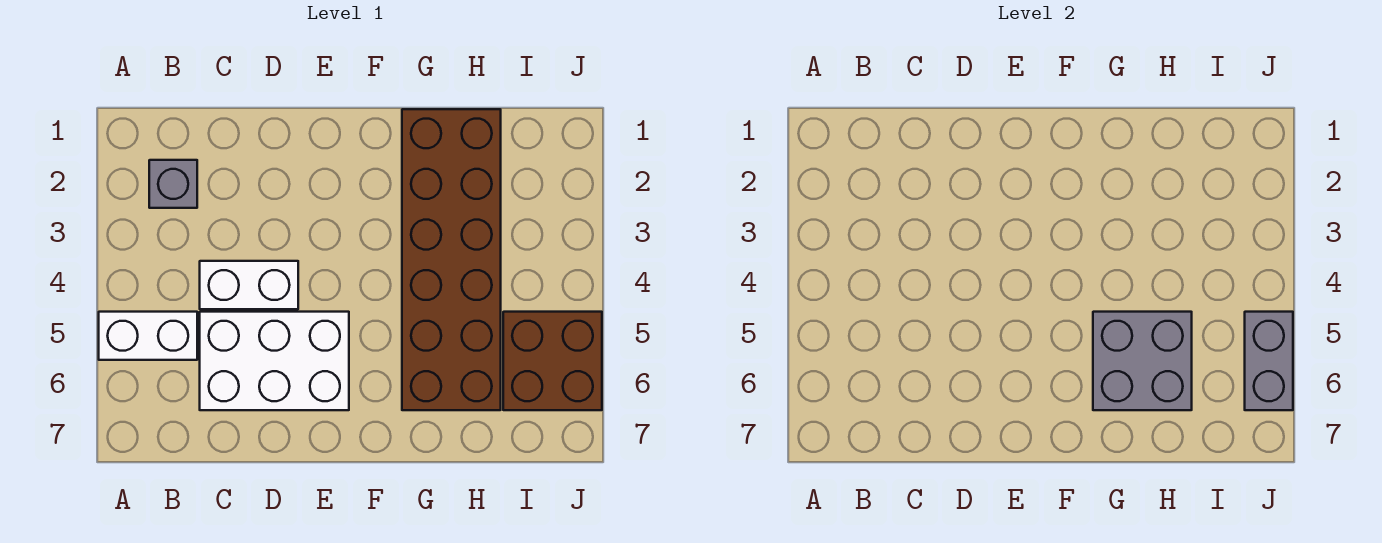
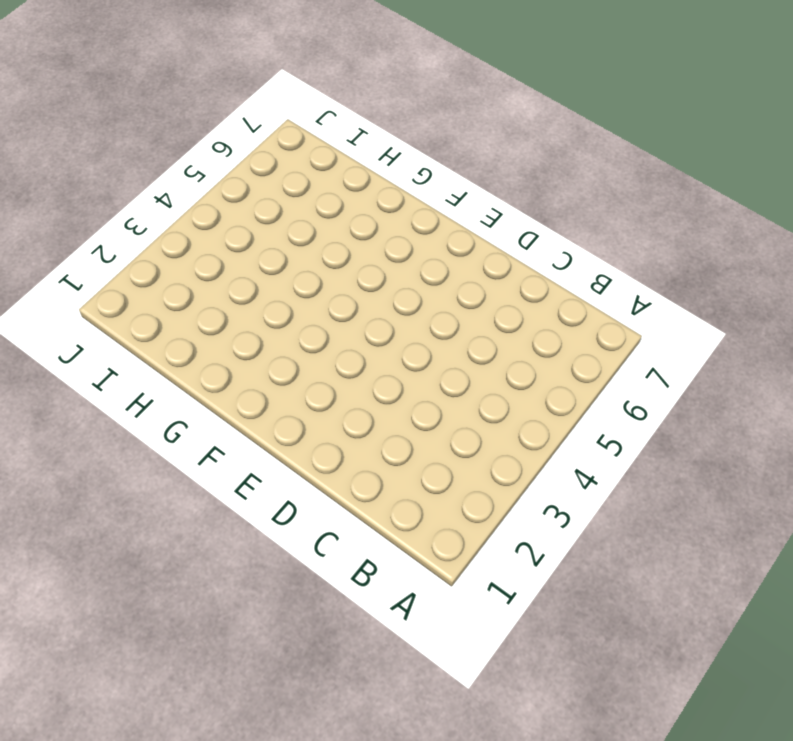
none -> white 1x2 brick [99,312,197,360]
none -> grey 1x1 brick [149,160,197,208]

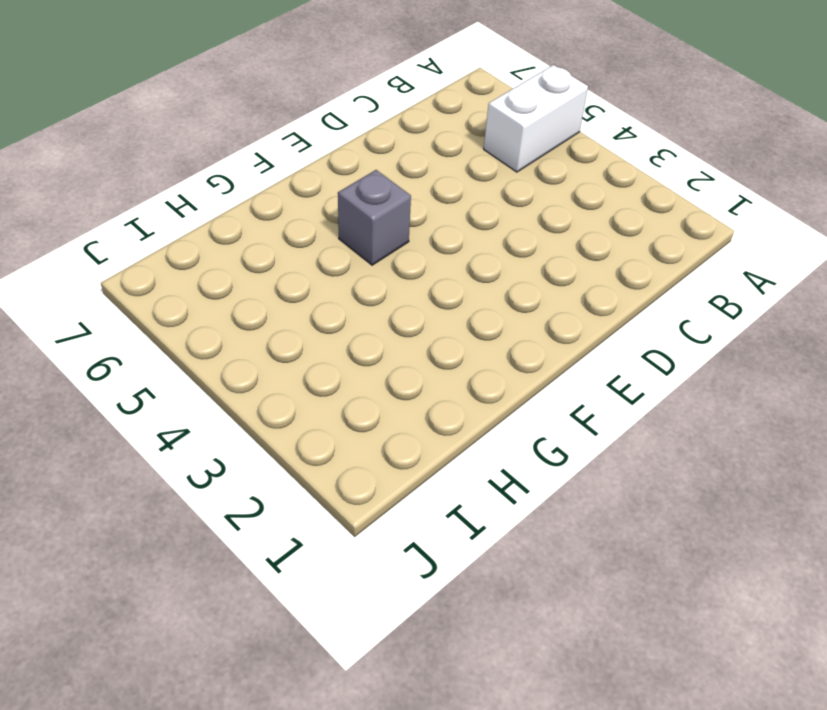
grey 1x1 brick [338,170,411,265] -> grey 1x1 brick moved to [149,160,197,208]
none -> white 1x2 brick [200,261,298,309]
none -> white 2x3 brick [200,312,349,410]

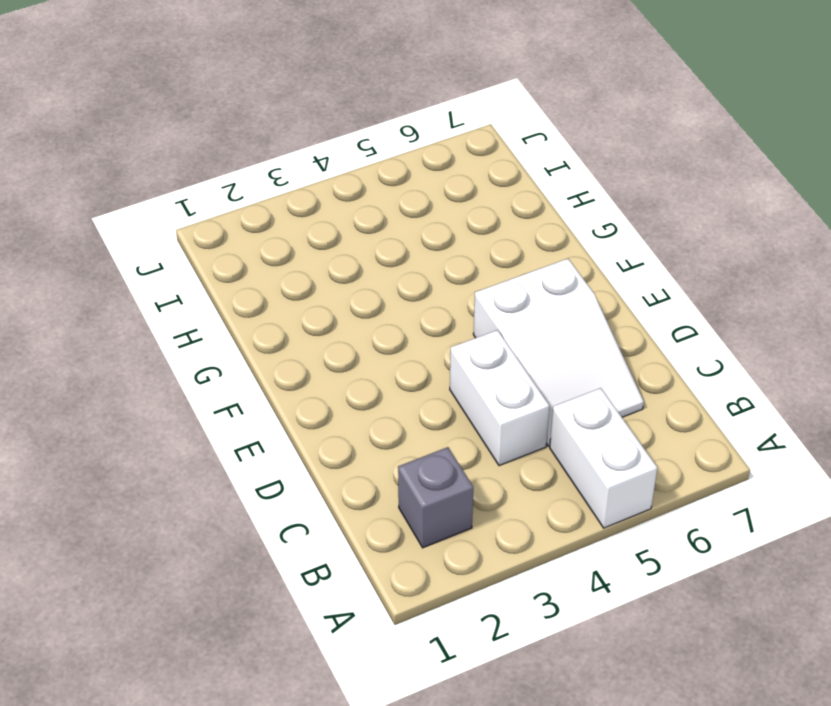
white 2x3 slope [473,259,644,446] -> white 2x3 brick [200,312,349,410]
none -> brown 2x6 brick [402,109,501,410]
none -> brown 2x2 brick [503,312,602,410]

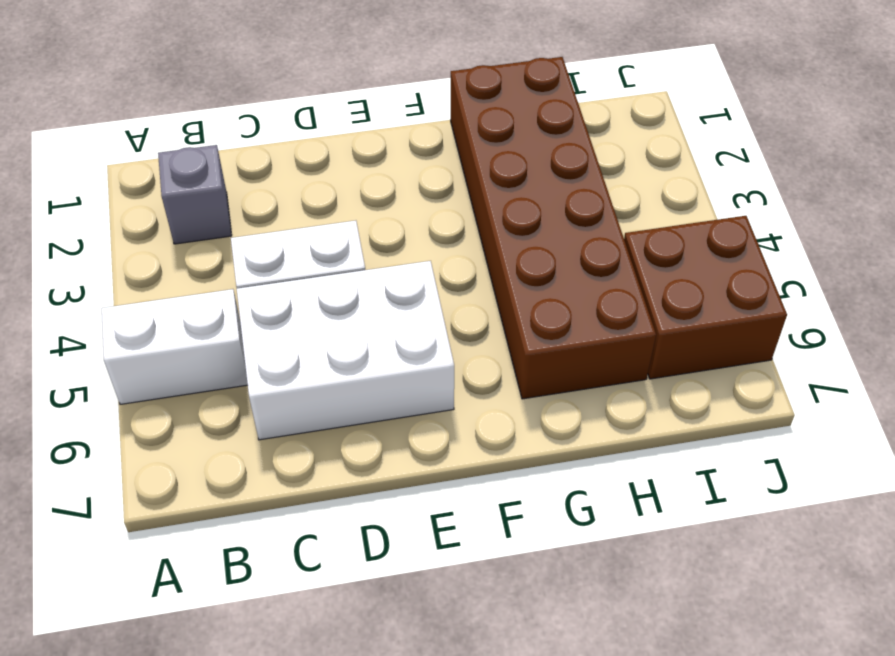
none -> grey 2x2 brick [1093,312,1192,410]
none -> grey 1x2 brick [1245,312,1293,410]

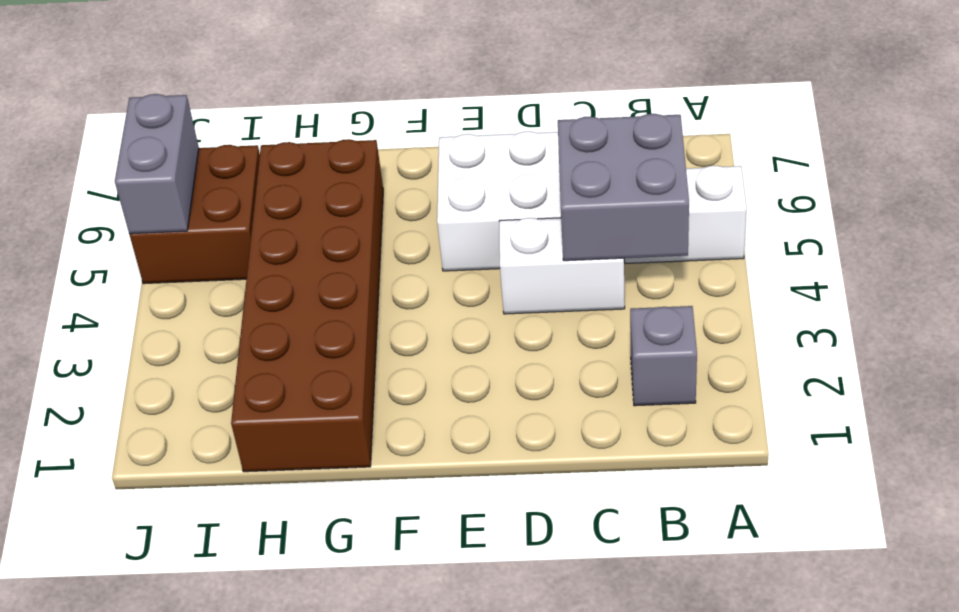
grey 2x2 brick [558,114,689,261] -> grey 2x2 brick moved to [1093,312,1192,410]

